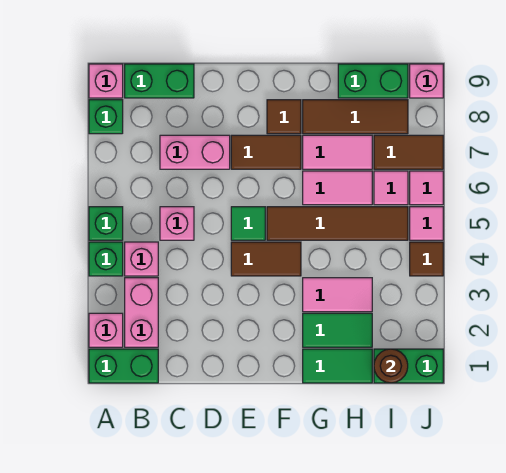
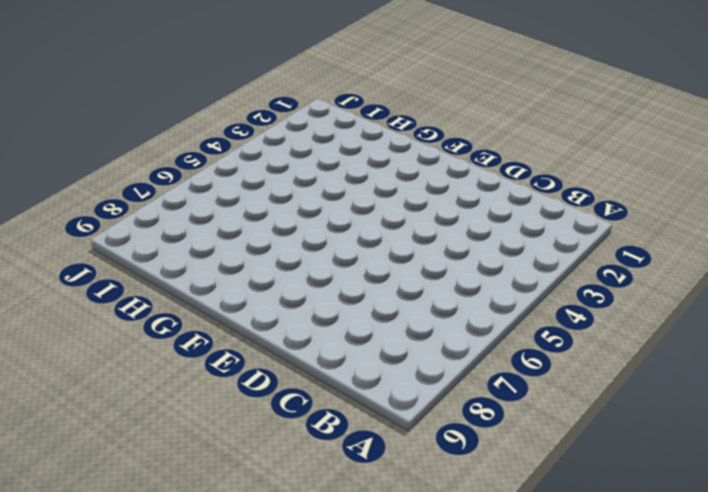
none -> green 1x2 brick [89,349,158,383]
none -> pink 1x1 brick [89,313,123,347]
none -> green 1x1 brick [89,242,123,276]
none -> green 1x1 brick [89,207,123,240]

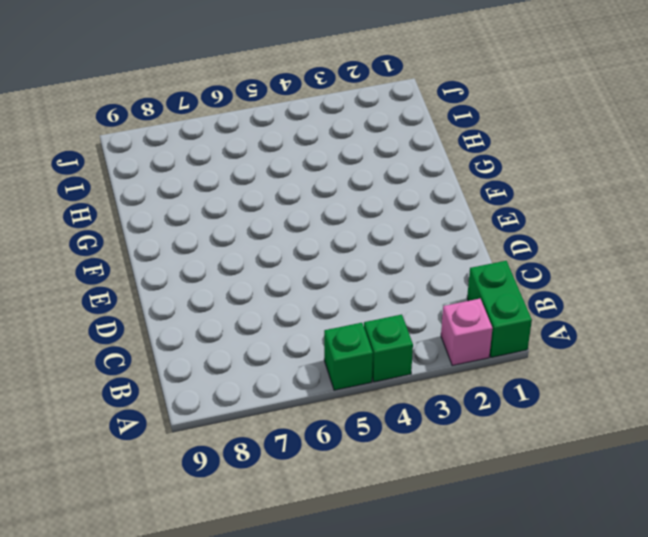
none -> green 1x1 brick [89,100,123,134]
none -> pink 1x1 brick [89,64,123,98]
none -> pink 1x2 brick [125,278,158,347]
none -> pink 1x1 brick [125,242,158,276]

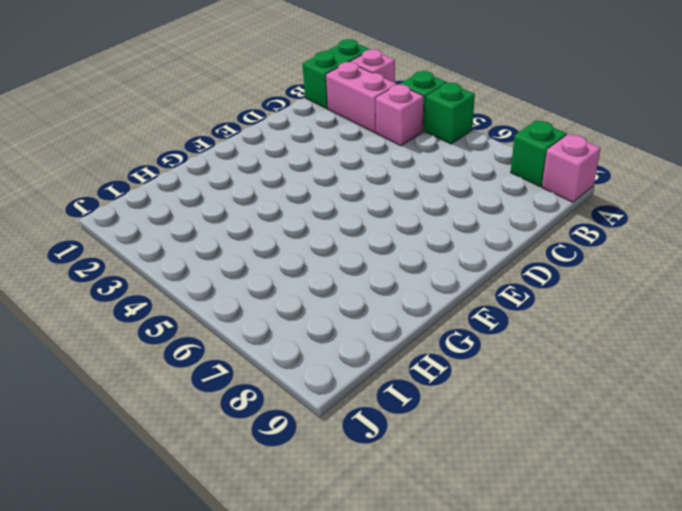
none -> green 1x2 brick [125,64,194,98]
none -> pink 1x1 brick [160,207,194,240]
none -> pink 1x2 brick [160,135,230,169]
none -> brown 1x2 tile [231,242,301,276]

